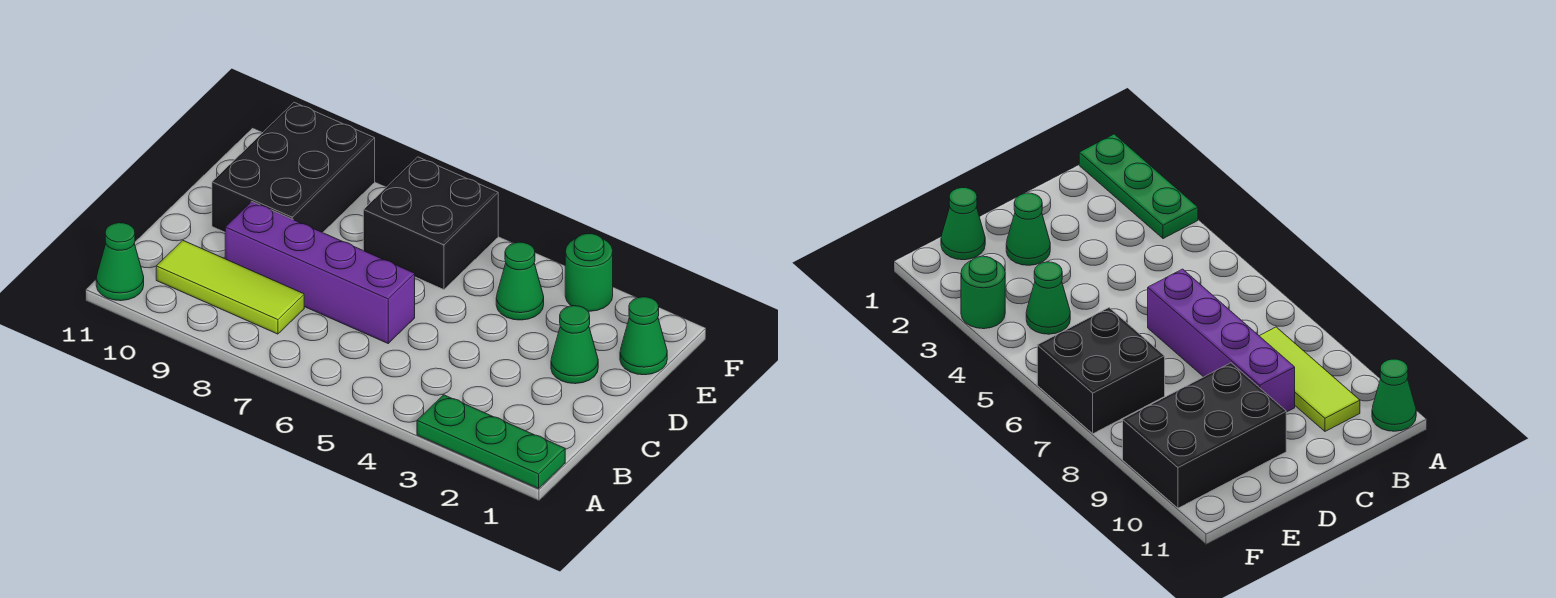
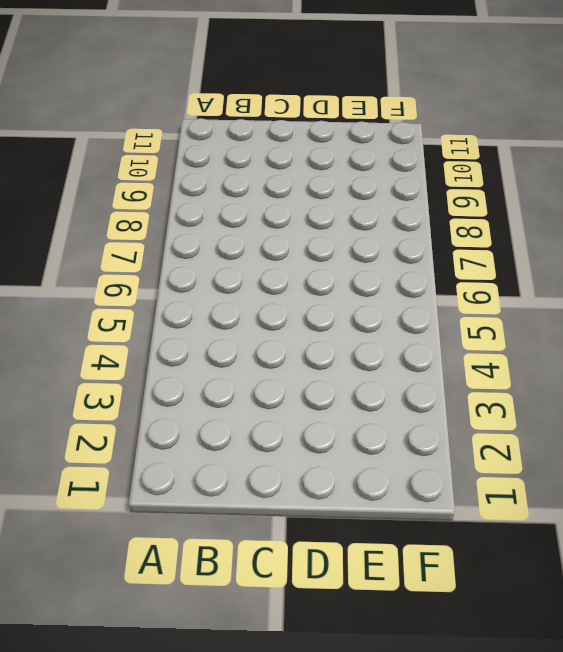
none -> green 1x3 plate [417,395,565,488]
none -> green 1x1 cone [96,223,144,301]

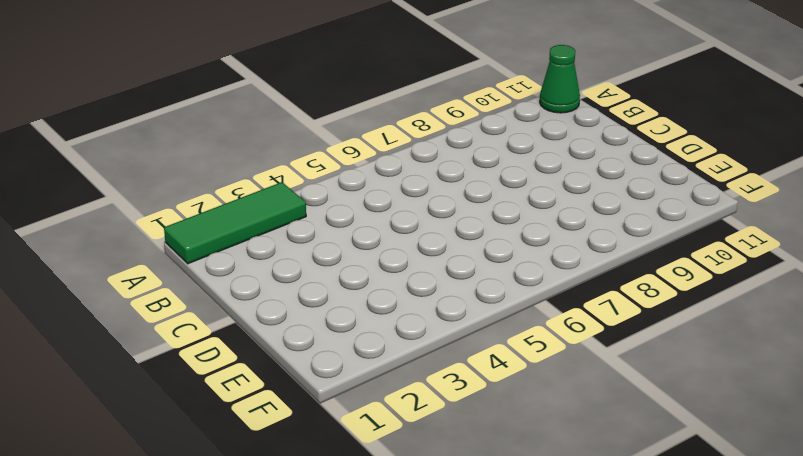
green 1x3 tile [164,182,306,264] -> green 1x3 plate [417,395,565,488]
none -> lime 1x3 tile [156,240,304,334]
none -> purple 1x4 brick [225,202,415,343]

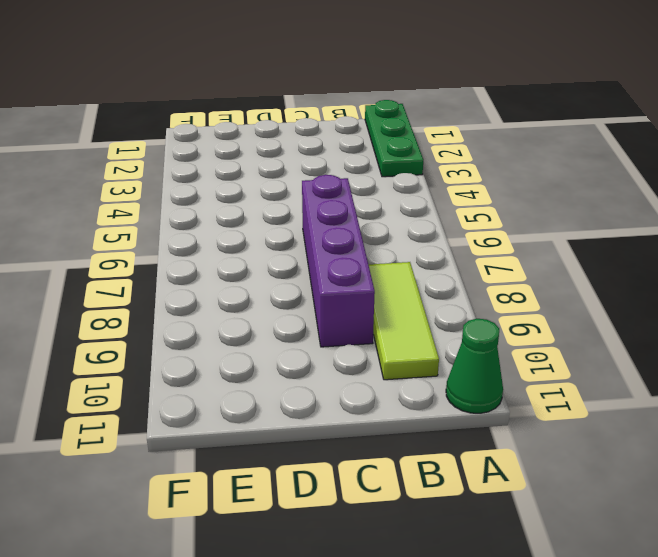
none -> green 1x1 cone [551,306,598,384]
none -> black 2x3 brick [212,102,375,233]

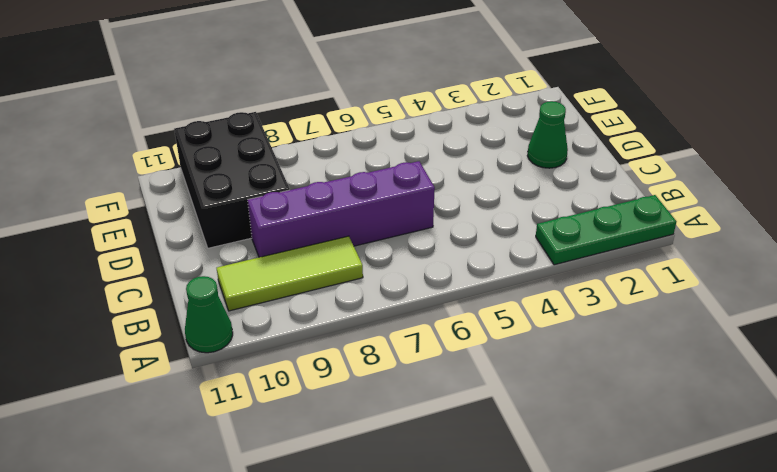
none -> green 1x1 cone [620,297,667,375]
none -> green 1x1 cone [496,242,544,320]

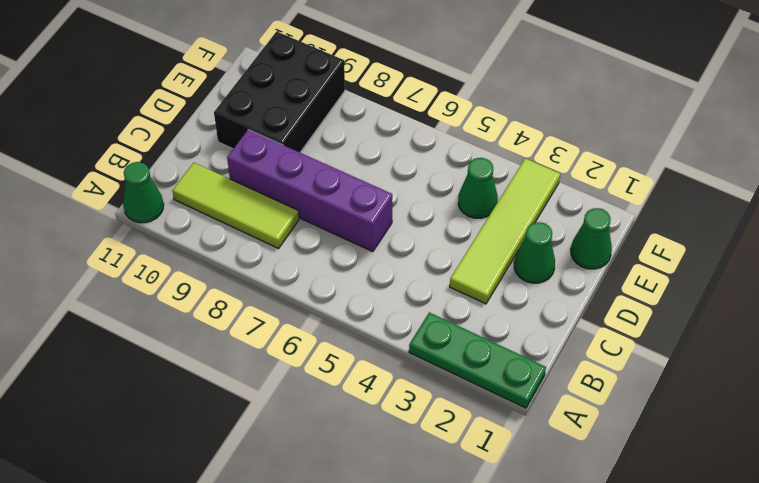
lime 1x4 tile [450,158,560,304] -> green 1x1 round brick [565,234,613,311]
none -> black 2x2 brick [363,157,498,290]

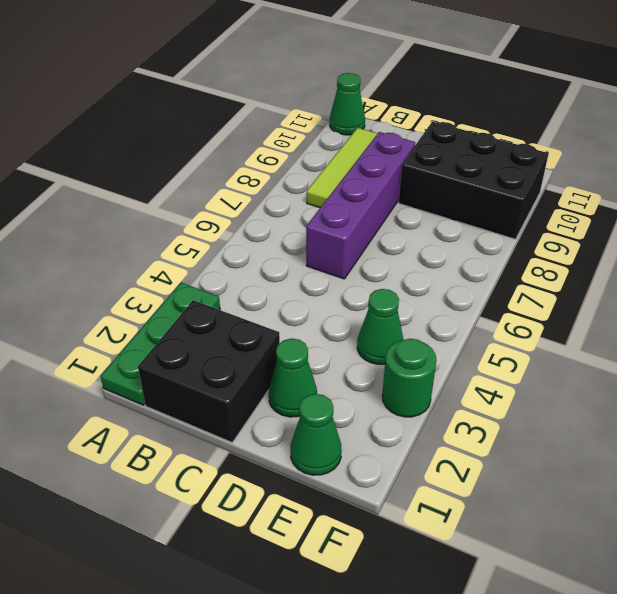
black 2x2 brick [138,300,280,442] -> black 2x2 brick moved to [363,157,498,290]

